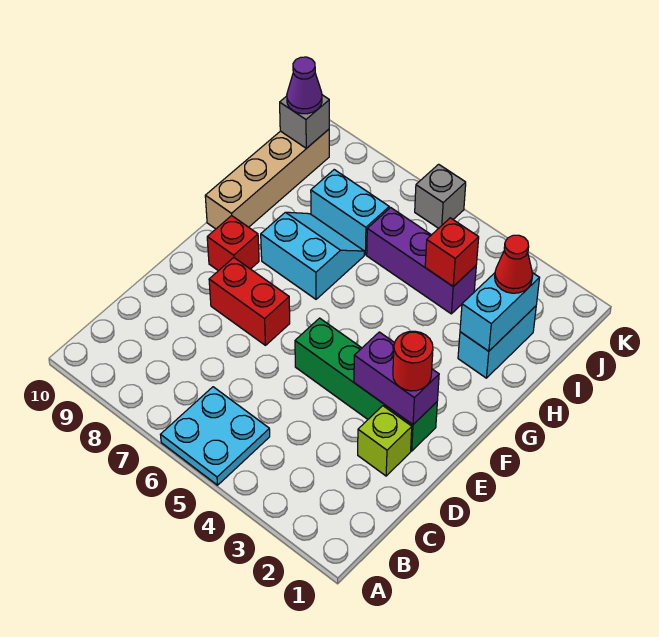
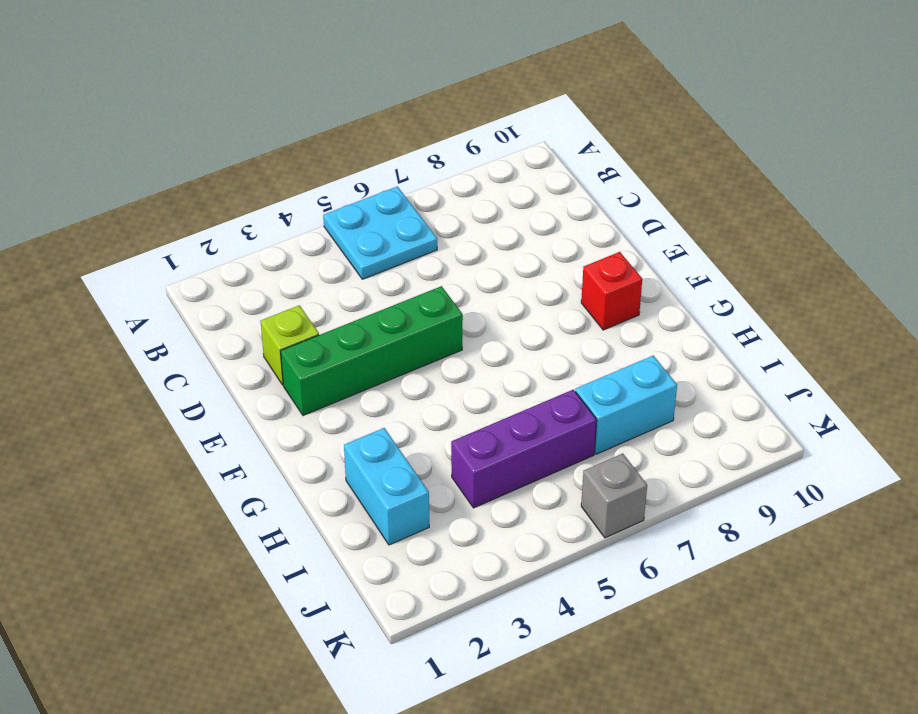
none -> red 1x2 brick [209,258,290,345]
none -> cyan 2x2 slope [261,212,364,299]
none -> tan 1x4 brick [205,129,329,229]

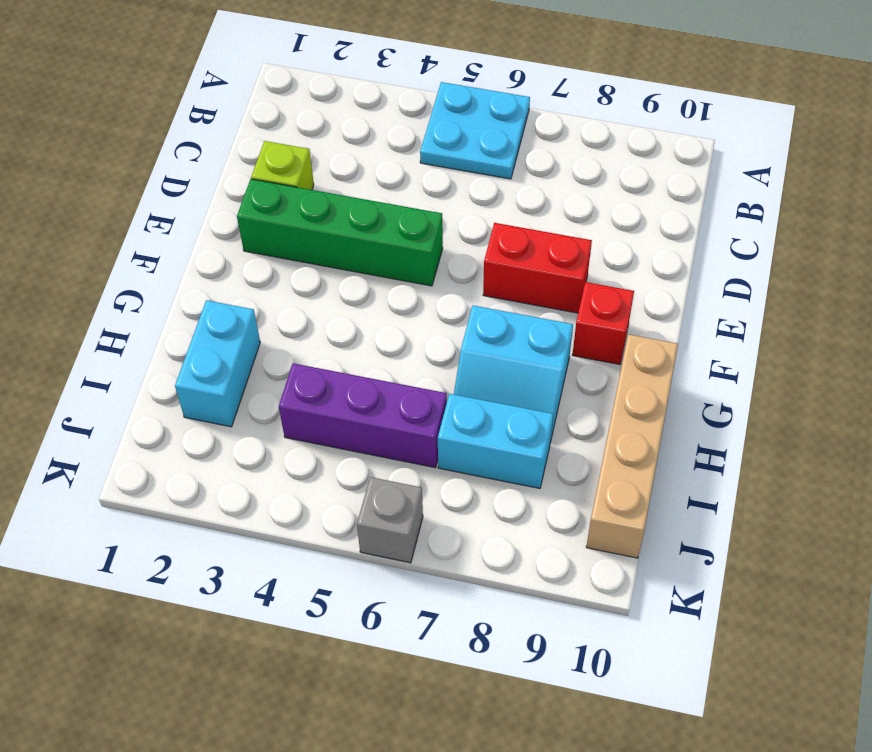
none -> purple 1x2 brick [354,332,439,425]
none -> cyan 1x2 brick [460,273,539,351]
none -> red 1x1 brick [425,218,479,286]

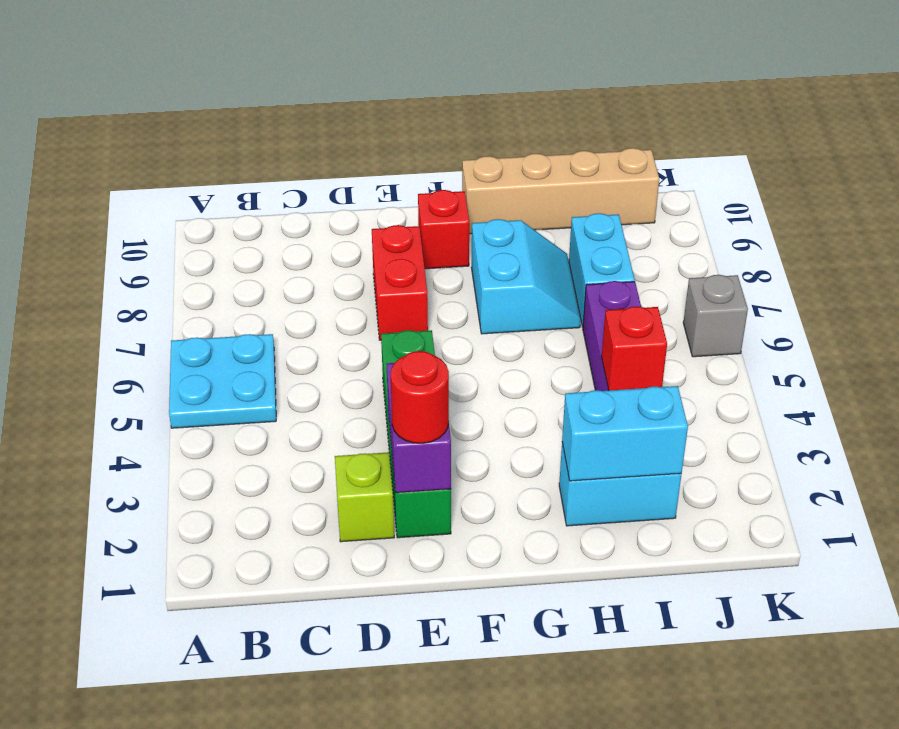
none -> grey 1x1 brick [280,95,329,148]
none -> red 1x1 cone [495,235,533,293]
none -> purple 1x1 cone [287,57,322,114]

